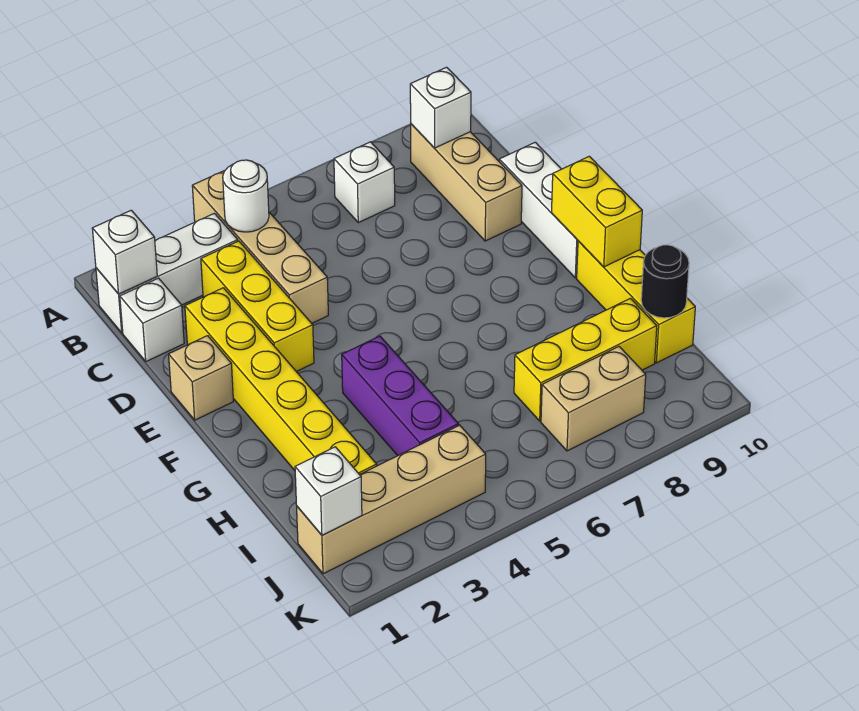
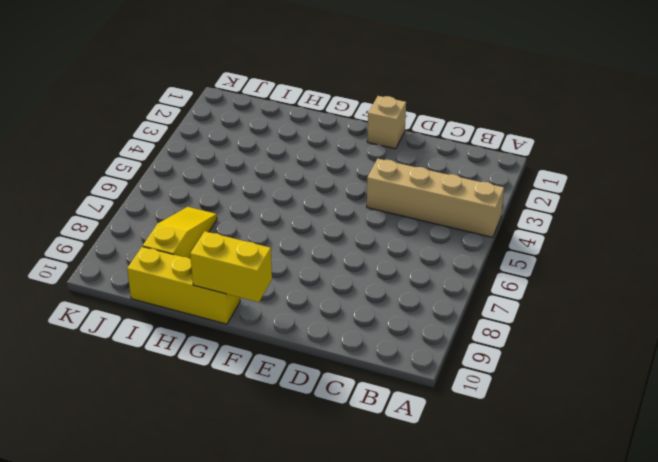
yellow 1x3 slope [143,207,217,259] -> yellow 1x3 brick [514,298,657,421]
none -> white 1x3 brick [96,213,238,333]
none -> white 1x1 brick [334,142,395,223]
none -> tan 1x3 brick [411,124,522,241]

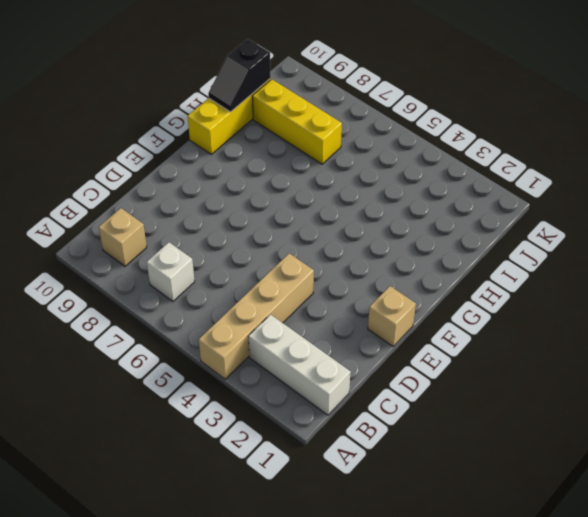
tan 1x1 brick [99,208,147,266] -> tan 1x3 brick [411,124,522,241]
black 1x2 slope [208,39,271,112] -> black 1x1 round brick [641,245,689,318]
none -> white 1x1 brick [120,278,184,361]
none -> yellow 1x3 brick [201,241,314,372]
none -> yellow 1x6 brick [185,288,377,475]

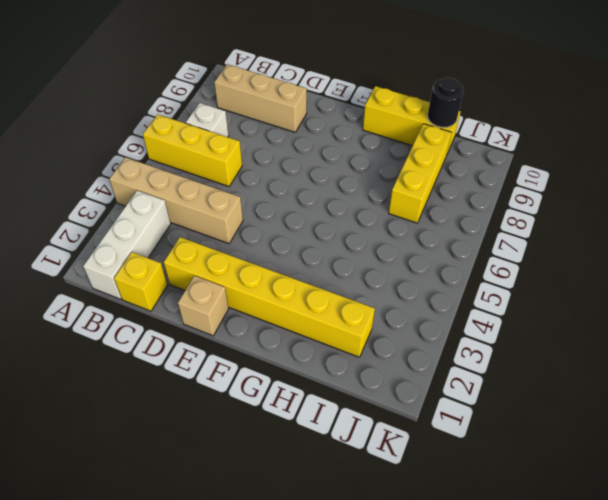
yellow 1x3 brick [143,114,242,186] -> yellow 1x3 brick moved to [201,241,314,372]
yellow 1x1 brick [114,252,167,311] -> white 1x1 brick [120,278,184,361]
none -> white 1x3 brick [499,142,578,278]
none -> purple 1x3 brick [342,336,459,456]
none -> tan 1x4 brick [297,425,486,574]

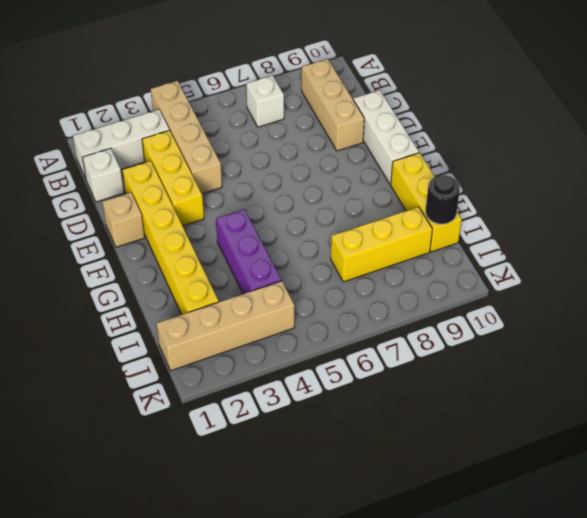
none -> tan 1x2 brick [541,347,646,451]
none -> white 1x1 brick [92,210,157,294]
none -> white 1x1 round brick [223,160,269,232]

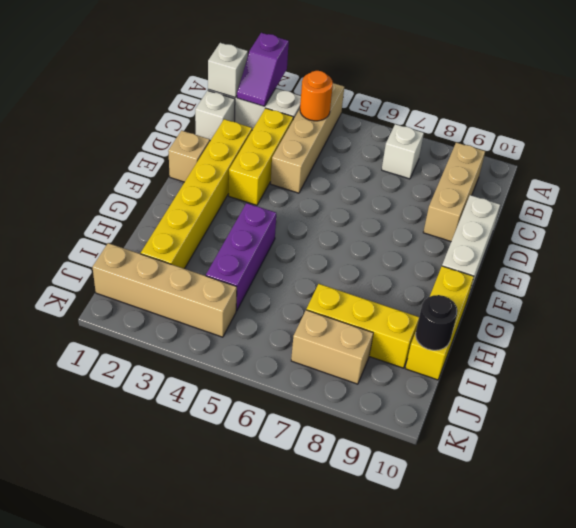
purple 1x2 slope [237,33,289,106] -> none
orange 1x1 round brick [300,71,333,121] -> white 1x1 round brick [223,160,269,232]
none -> white 1x1 brick [410,67,471,148]
none -> yellow 1x2 brick [551,156,642,267]
none -> white 1x1 brick [295,447,362,535]

